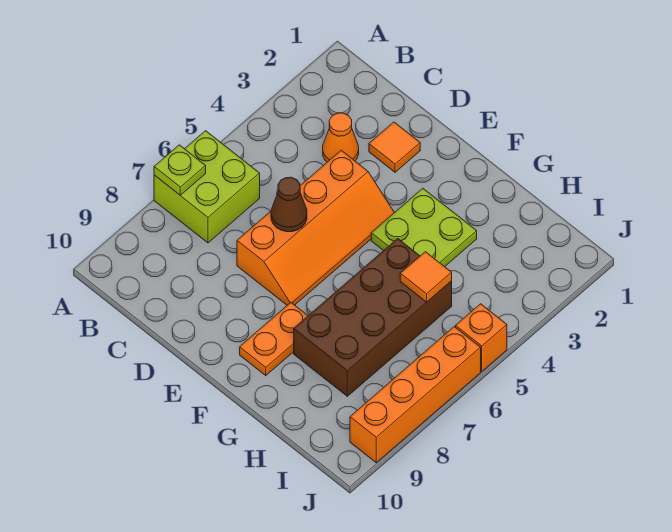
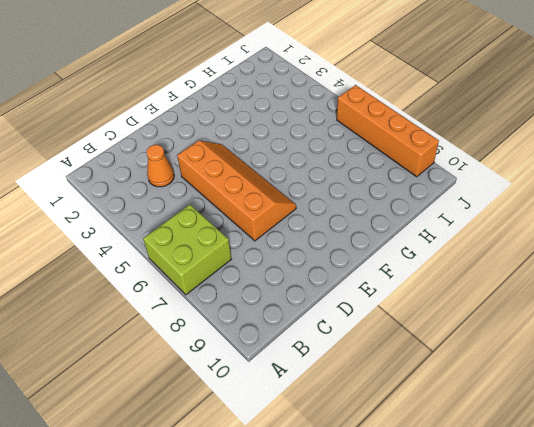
none -> orange 1x1 tile [369,122,420,172]
none -> lime 2x2 plate [371,188,477,267]
none -> orange 1x2 plate [240,303,308,376]

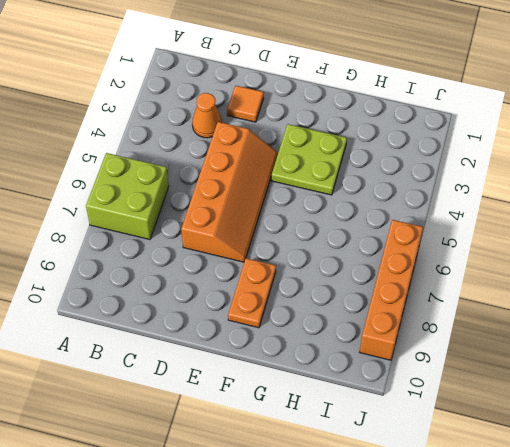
none -> brown 2x4 brick [294,239,452,396]
none -> orange 1x1 brick [456,304,507,371]
none -> lime 1x1 plate [154,145,206,195]

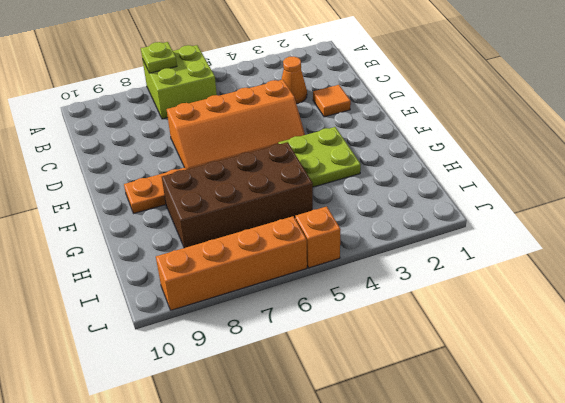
none -> brown 1x1 cone [271,177,307,232]
none -> orange 1x1 tile [400,252,452,302]

